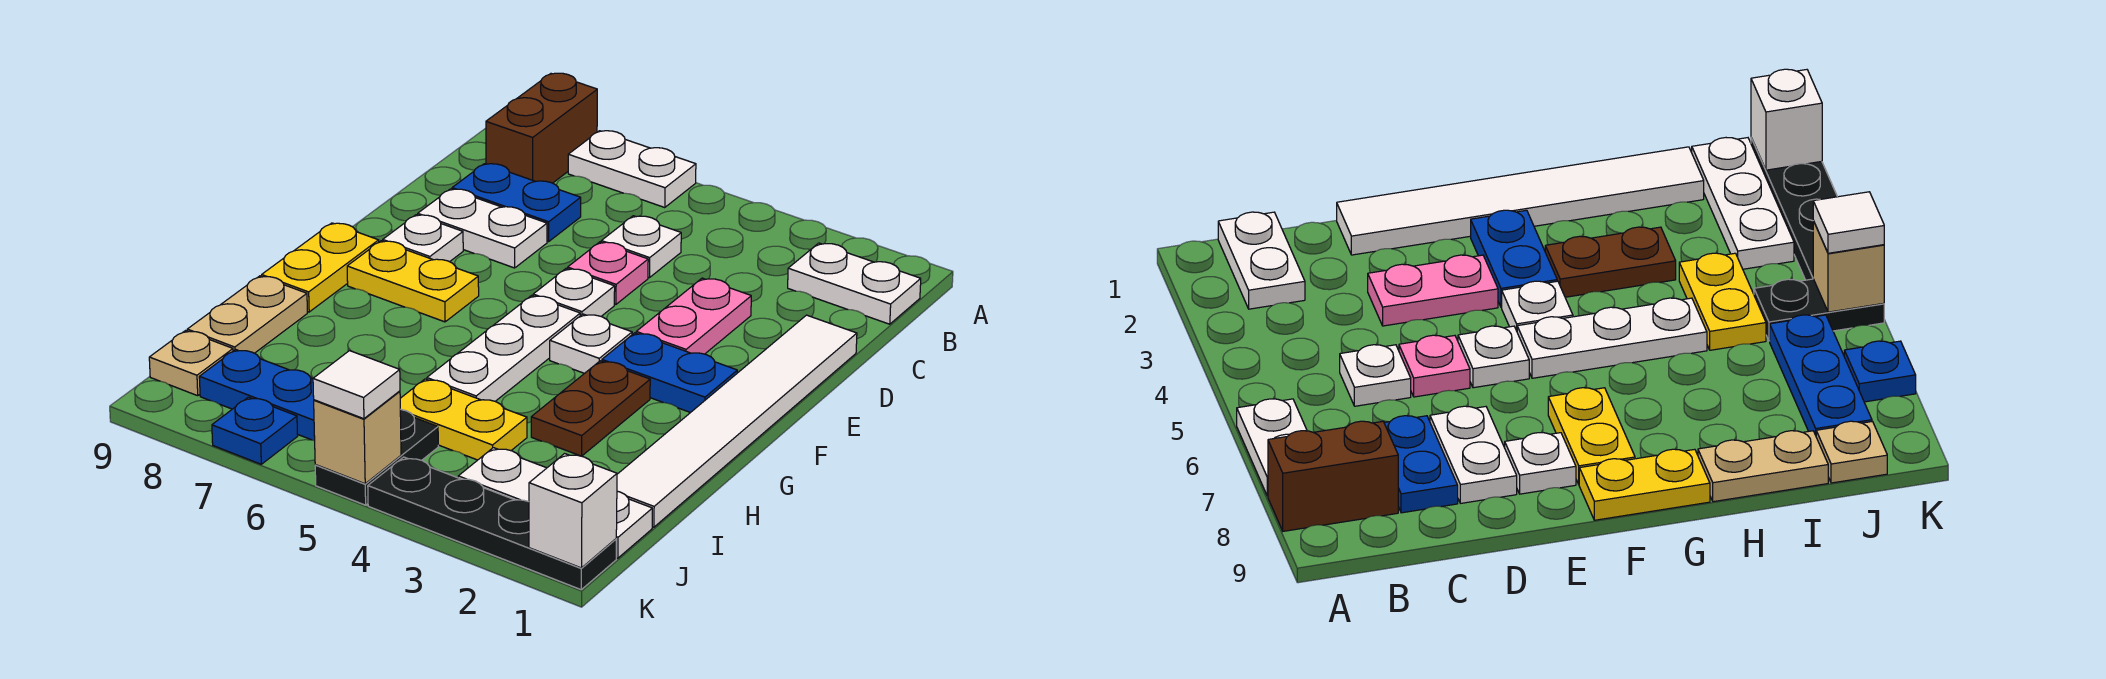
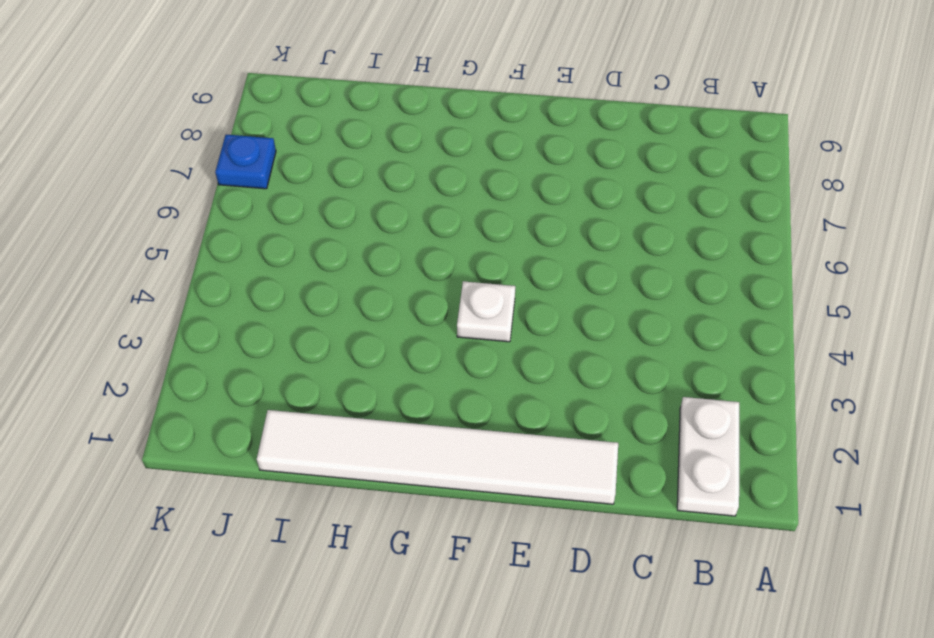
none -> white 1x2 plate [568,131,696,208]
none -> brown 1x2 brick [486,73,597,183]
none -> white 1x1 plate [601,216,681,278]

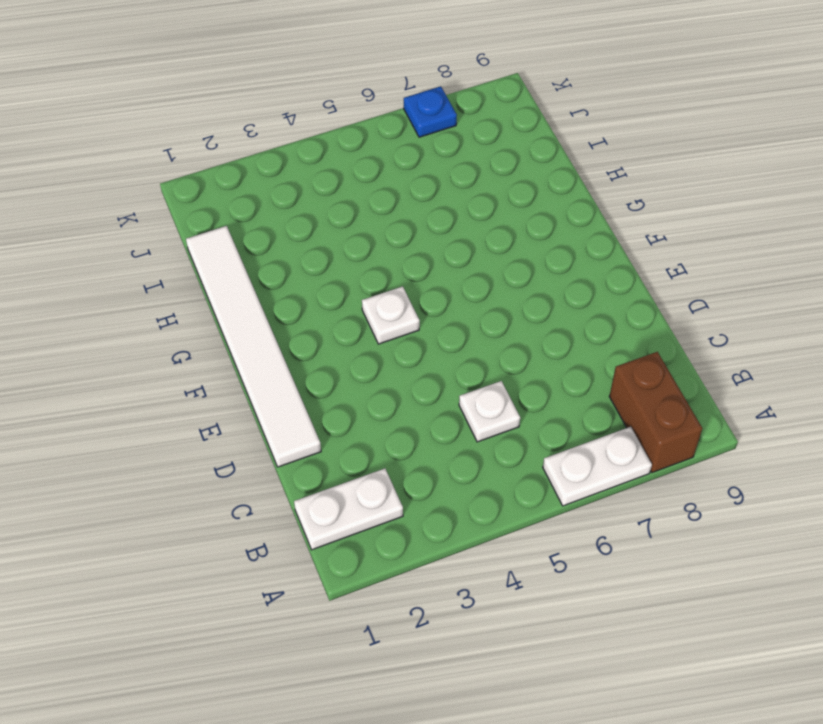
none -> blue 1x2 plate [452,164,581,242]
none -> pink 1x2 plate [636,278,751,354]
none -> pink 1x1 plate [568,242,648,304]

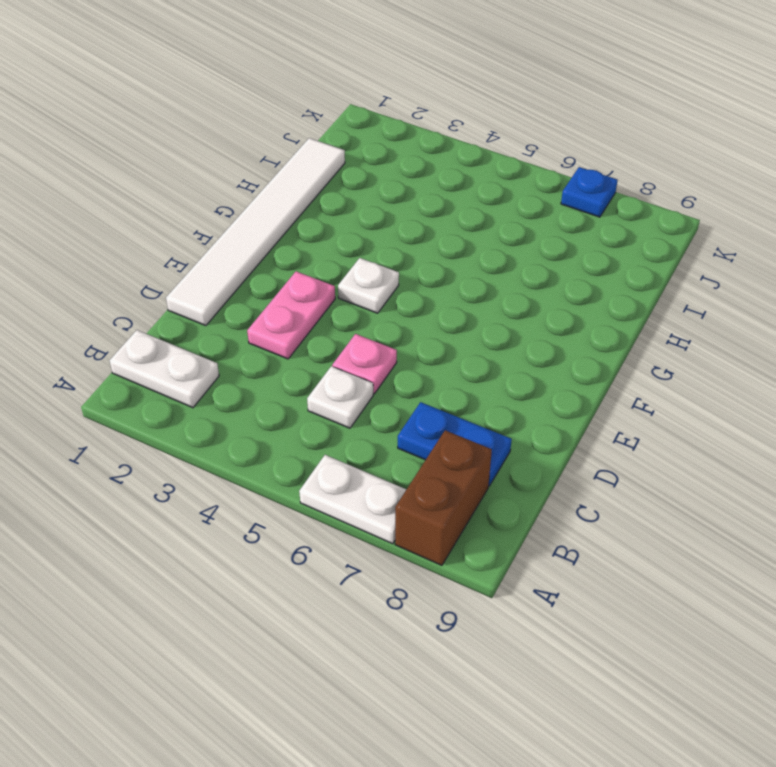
none -> white 1x2 plate [418,189,547,268]
none -> white 1x1 plate [533,269,615,316]
none -> white 1x1 plate [383,215,463,262]

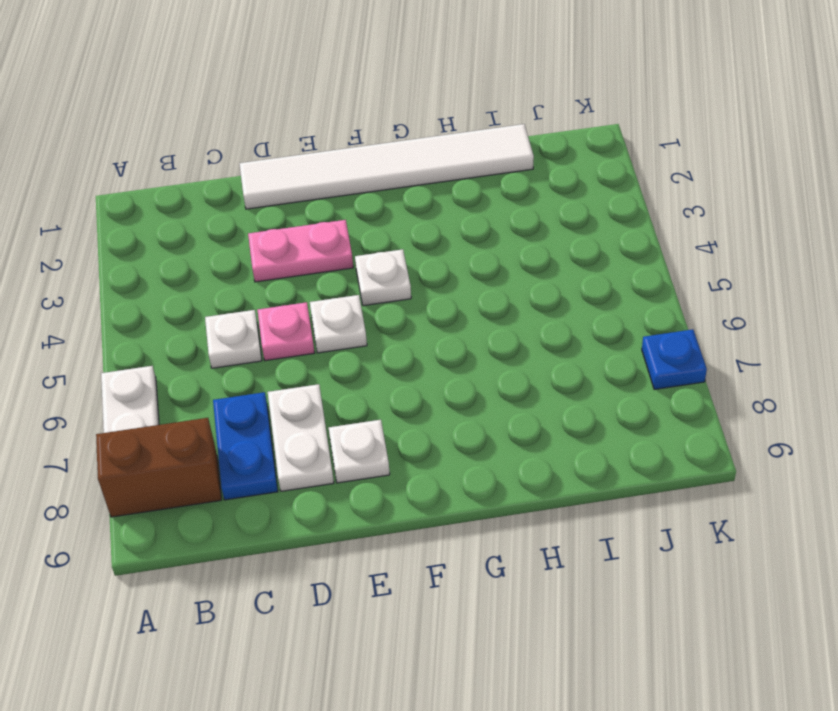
none -> white 1x2 plate [788,243,921,324]
none -> blue 1x2 plate [602,333,737,413]
none -> white 1x3 plate [427,295,580,401]

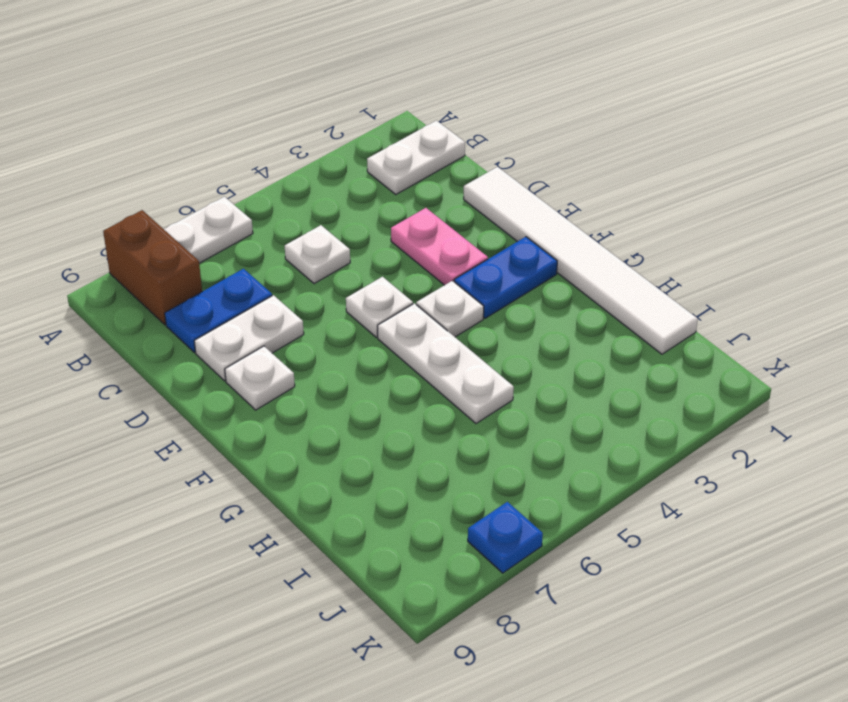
none -> pink 1x1 plate [568,242,648,304]
none -> yellow 1x2 plate [347,241,479,322]
none -> yellow 1x2 plate [262,223,379,312]

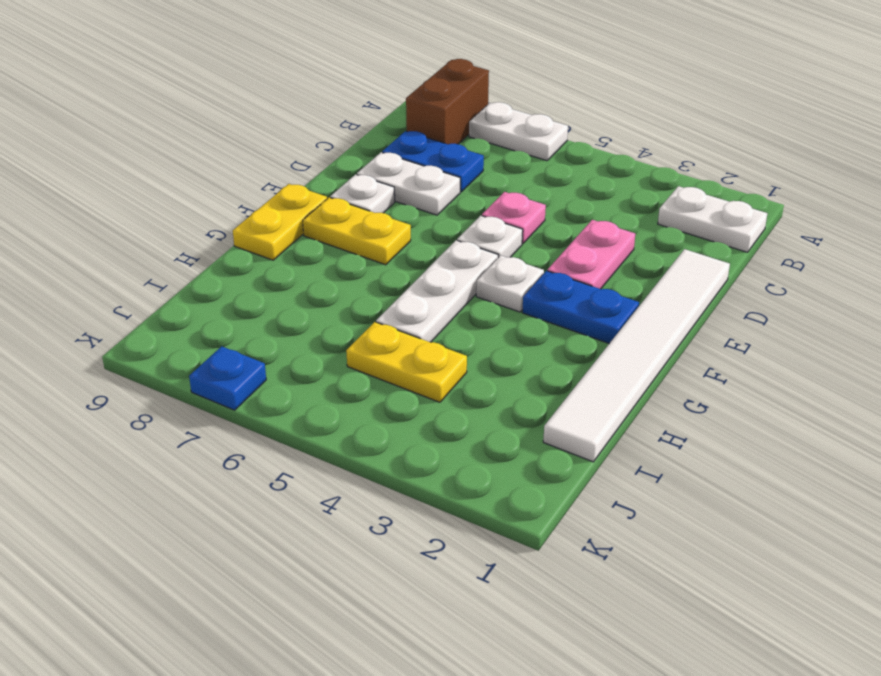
none -> white 1x1 plate [601,216,681,278]
none -> brown 1x2 plate [531,361,650,456]
none -> tan 1x2 plate [187,276,307,353]

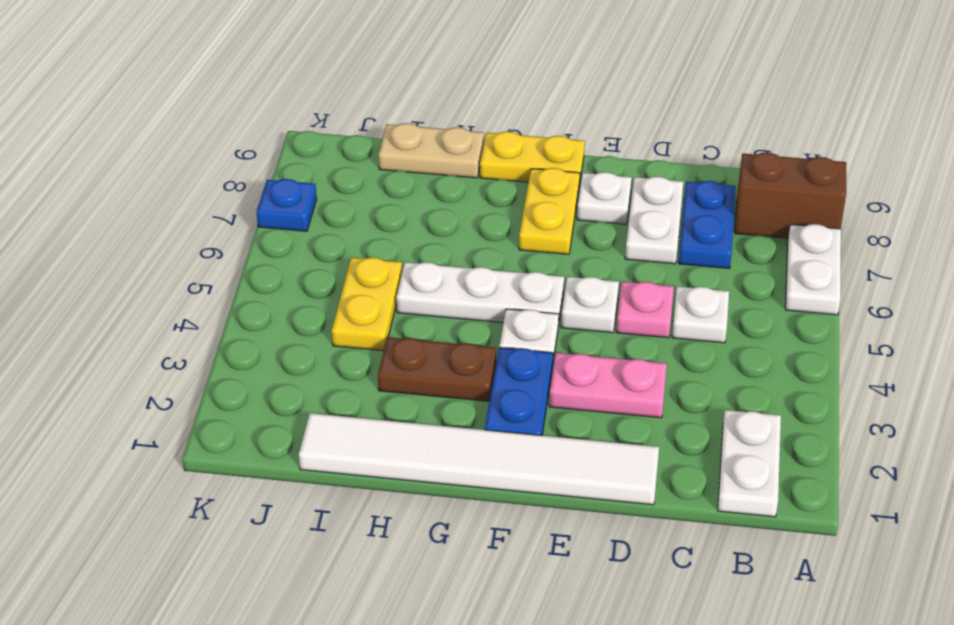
none -> white 1x3 plate [458,448,652,558]
none -> black 1x2 plate [315,409,438,505]
none -> blue 1x3 plate [199,350,315,441]

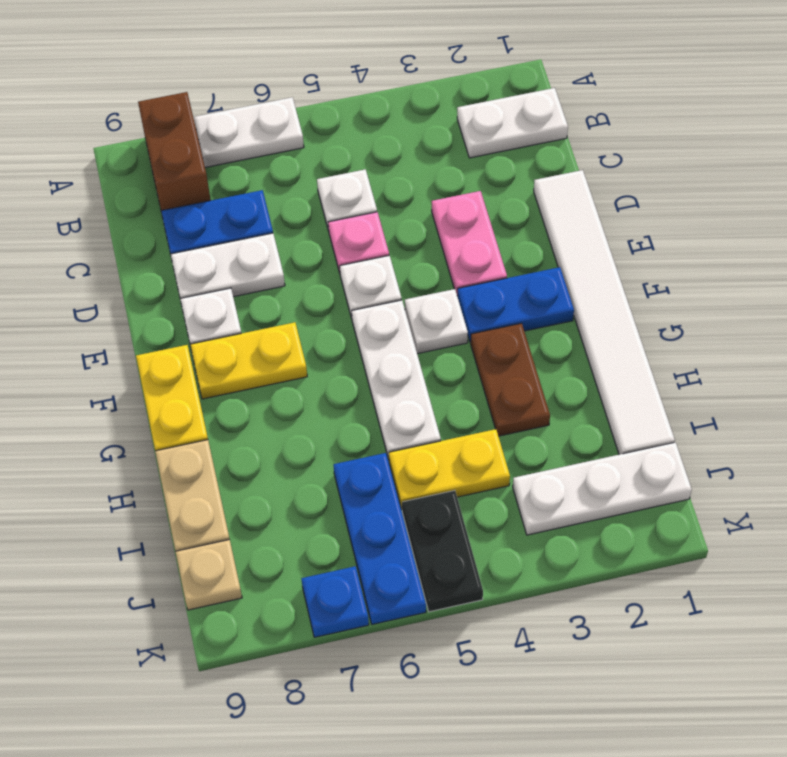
blue 1x3 plate [333,453,426,624] -> blue 1x3 plate turned to [199,350,315,441]
none -> black 1x4 plate [368,457,616,590]
none -> white 1x1 brick [529,454,617,568]
none -> tan 1x1 brick [314,391,401,484]

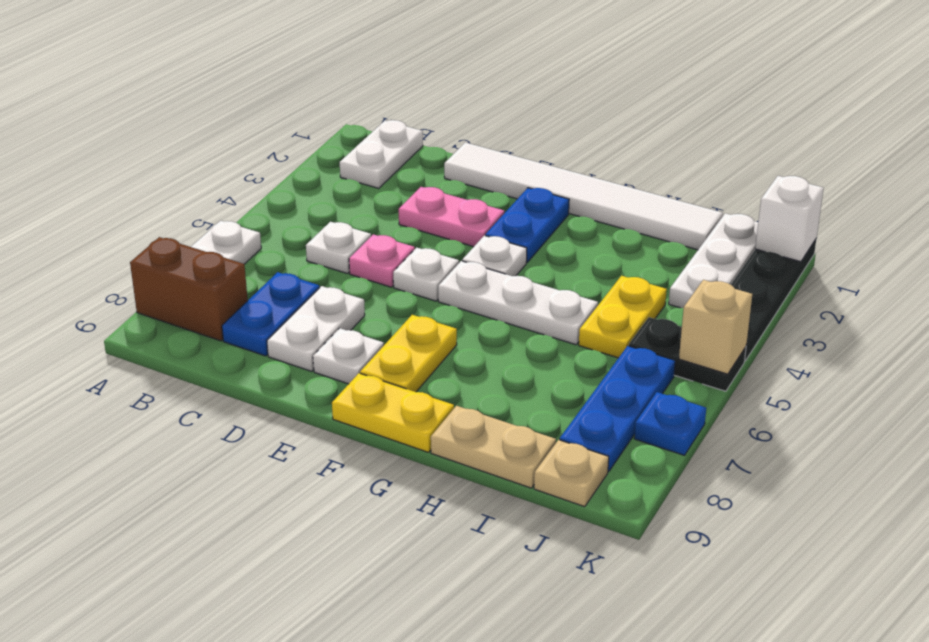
none -> brown 1x2 plate [531,361,650,456]
none -> white 1x1 tile [313,351,400,419]

